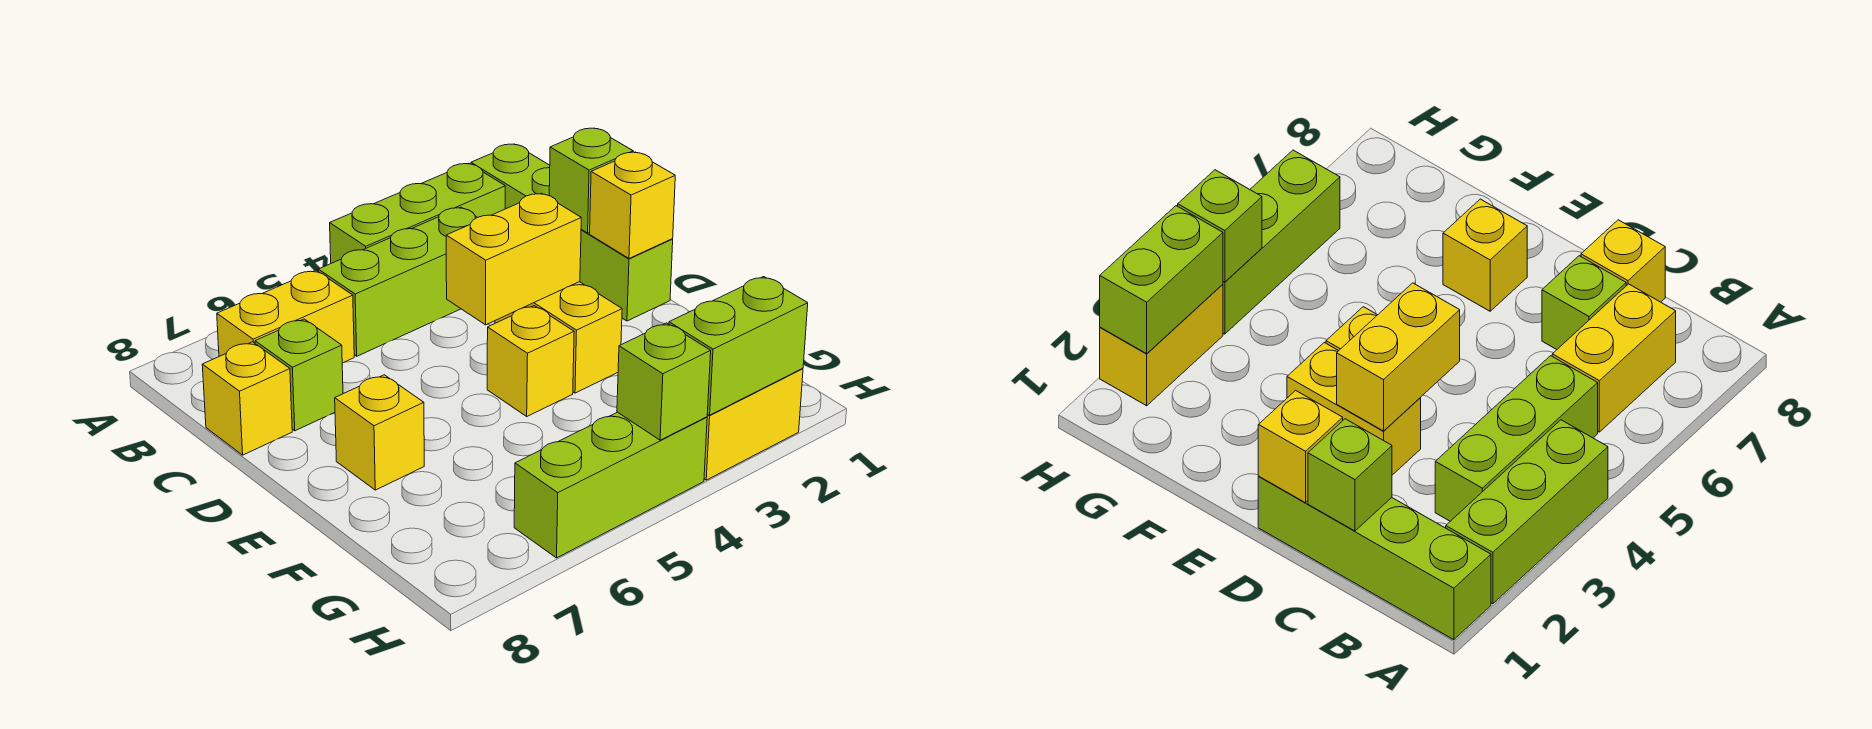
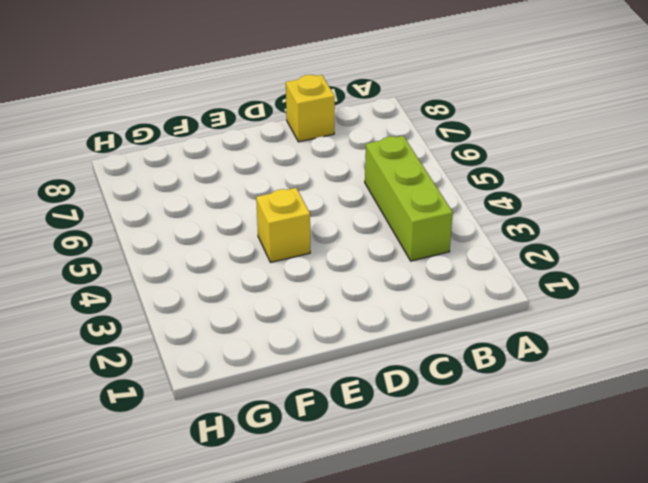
none -> lime 1x4 brick [471,144,673,321]
none -> lime 1x3 brick [330,163,505,263]
none -> yellow 1x2 brick [217,270,354,363]

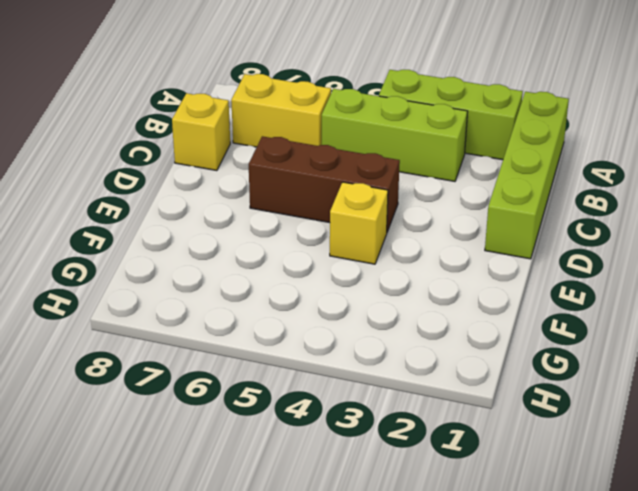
brown 1x3 brick [249,136,400,232] -> none
none -> lime 1x1 brick [255,319,343,431]
none -> yellow 1x2 brick [495,282,622,393]
none -> yellow 1x1 brick [335,375,424,490]

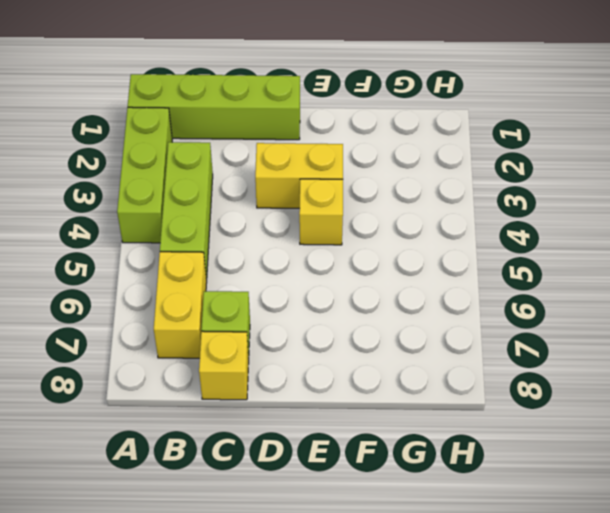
none -> yellow 1x1 brick [335,375,424,490]
none -> yellow 1x2 brick [704,368,803,480]
none -> lime 1x3 brick [514,412,707,558]

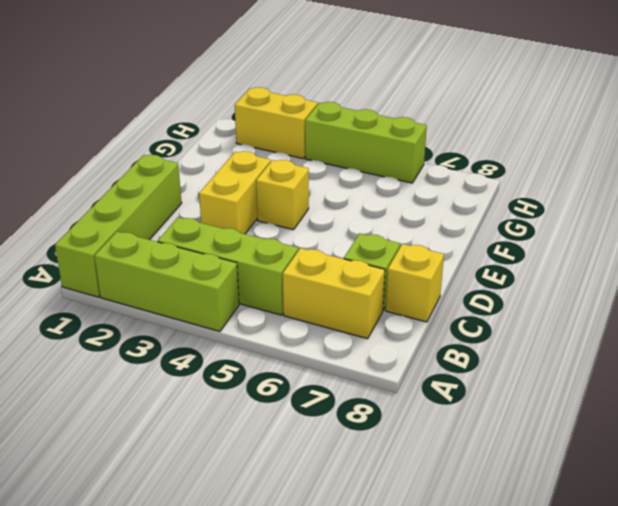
none -> yellow 1x1 brick [335,375,424,490]
none -> lime 1x1 brick [549,128,633,233]
none -> yellow 1x1 brick [590,152,675,258]

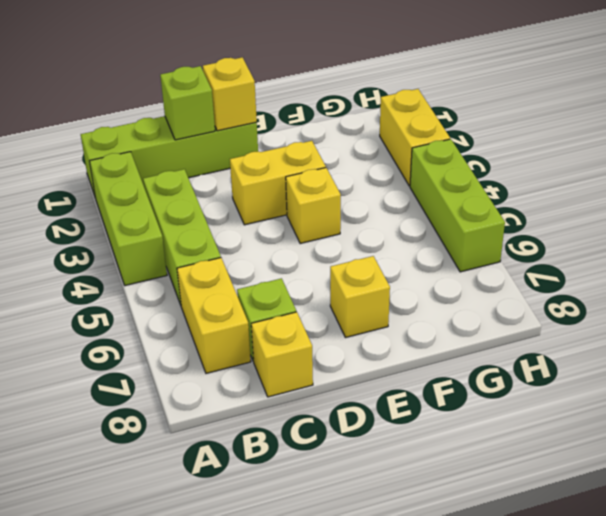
none -> yellow 1x2 brick [446,193,581,325]
none -> lime 1x2 brick [669,277,808,415]
none -> lime 1x1 brick [617,323,711,440]

